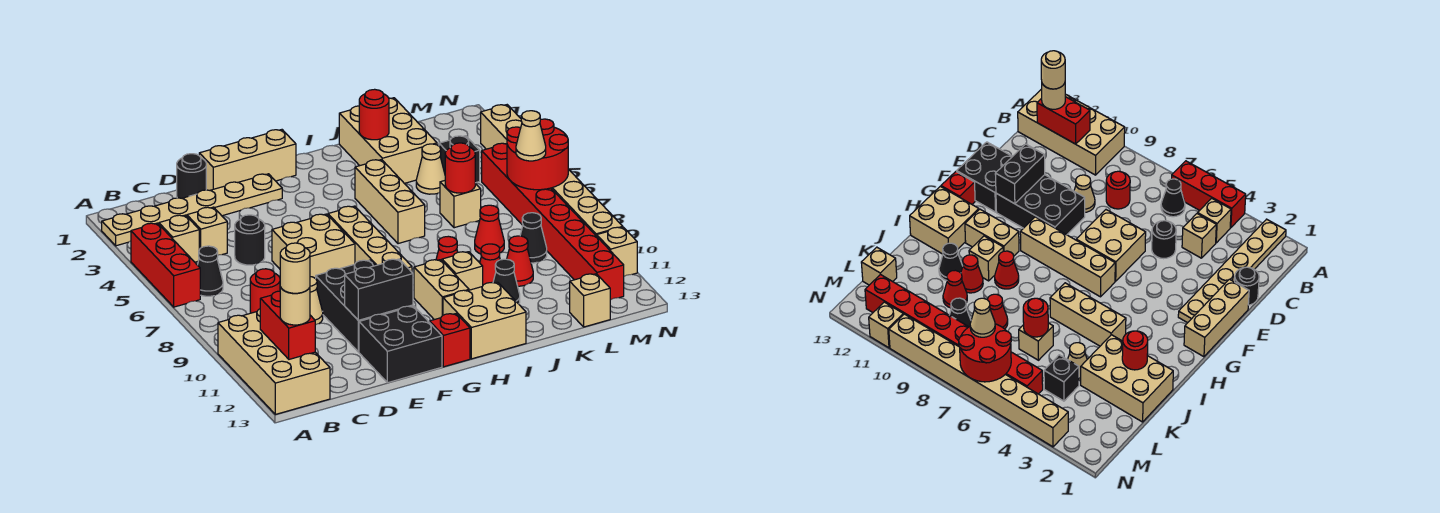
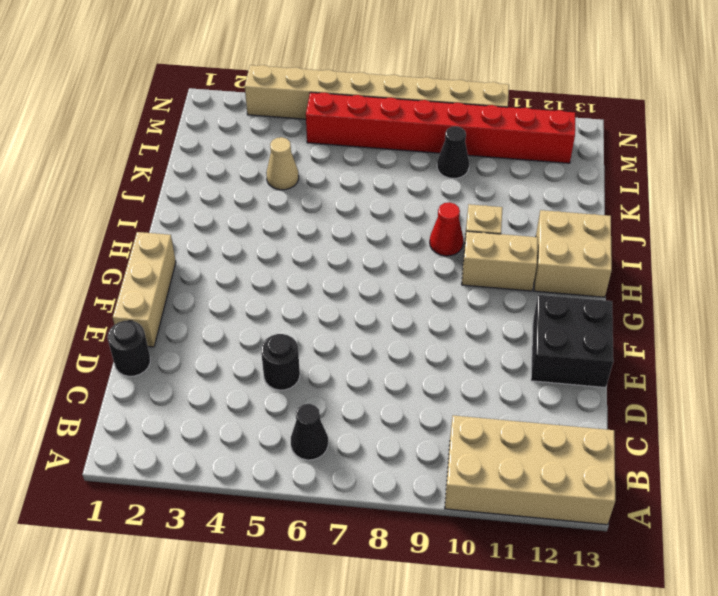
none -> tan 1x6 plate [102,174,282,246]
none -> red 1x3 brick [131,223,200,307]
none -> tan 1x1 brick [159,215,199,262]
none -> tan 1x1 brick [187,207,227,255]

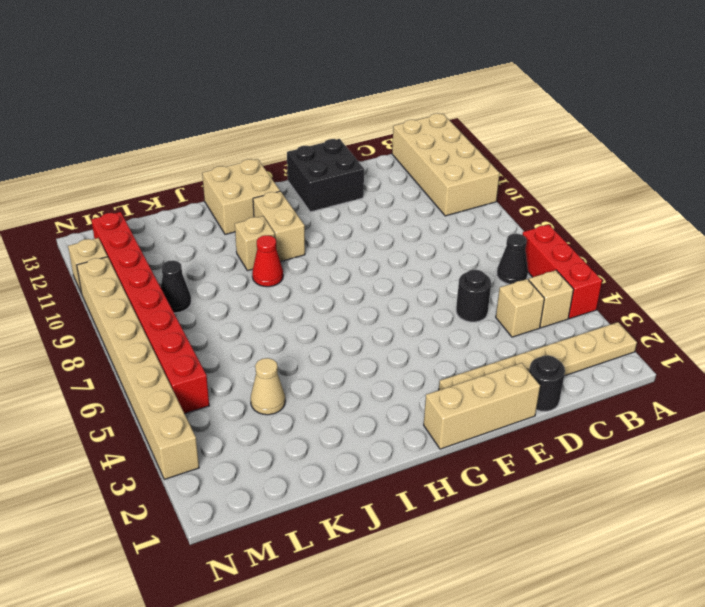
none -> red 1x1 round brick [250,269,280,313]
none -> tan 1x1 cone [310,277,323,325]
none -> tan 2x2 brick [272,214,355,278]
none -> black 2x3 brick [316,260,413,352]

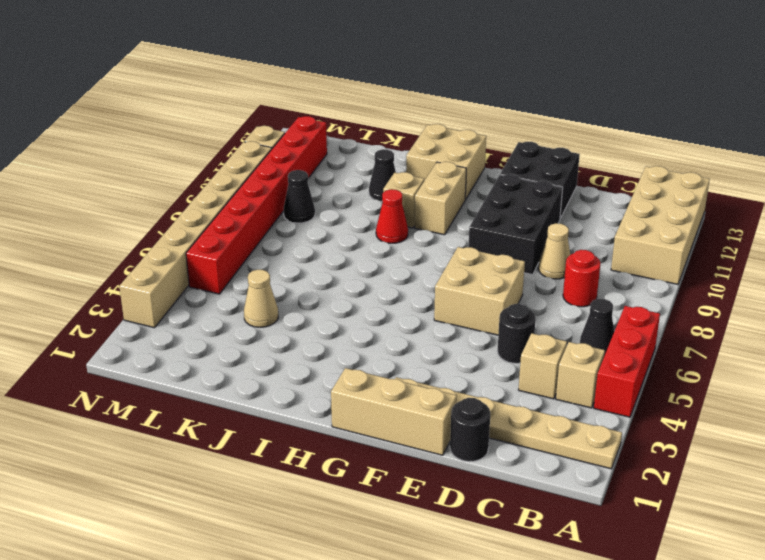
none -> tan 1x4 brick [328,206,412,272]
none -> red 1x1 brick [430,314,470,367]
none -> tan 1x3 brick [355,160,425,244]
none -> tan 2x3 brick [339,98,437,183]

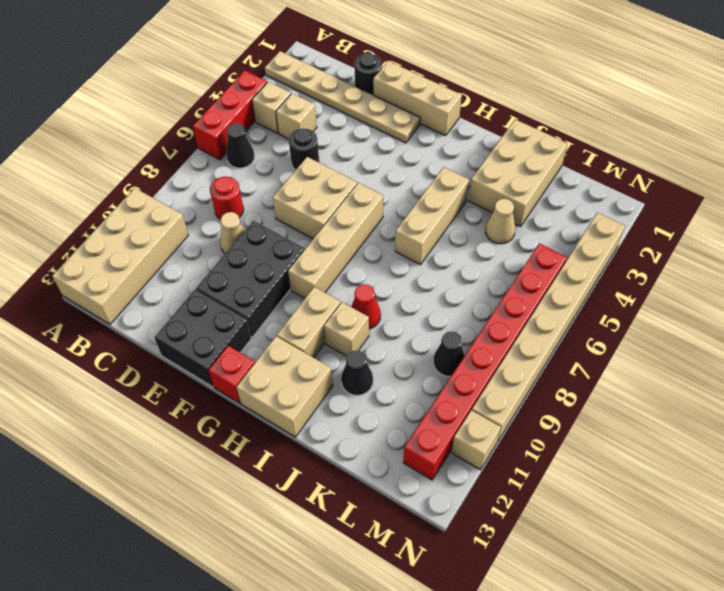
none -> red 1x1 cone [480,244,500,285]
none -> tan 1x1 brick [440,181,481,228]
none -> red 1x1 cone [475,205,504,254]
none -> red 1x1 cone [507,236,533,286]

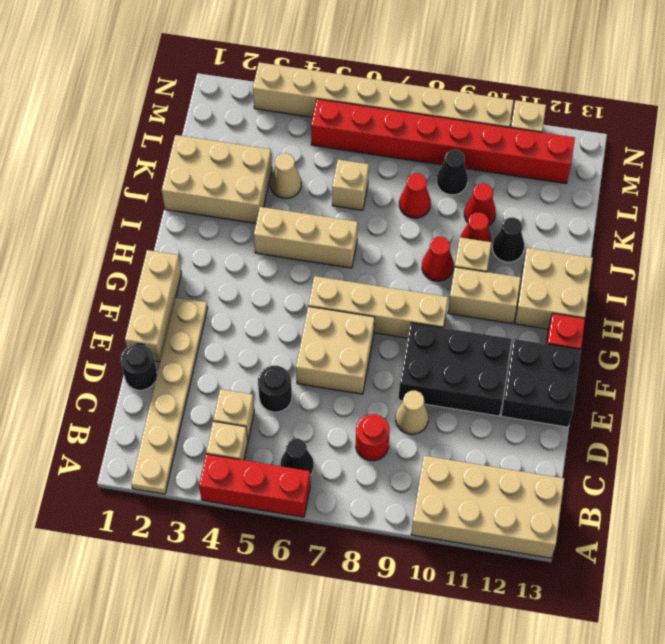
none -> black 1x1 brick [439,136,480,183]
none -> tan 1x1 brick [570,274,610,327]
none -> red 1x2 brick [260,291,315,359]
none -> black 1x2 brick [345,259,413,320]

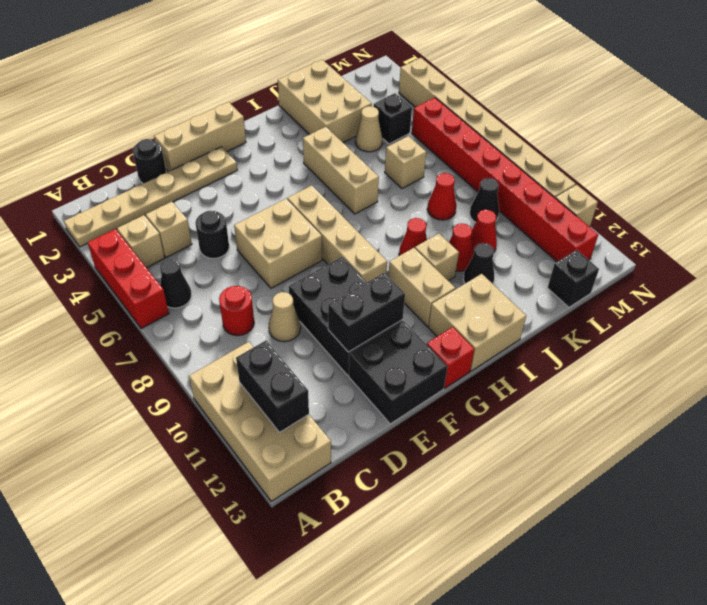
black 1x2 brick [236,341,309,432] -> red 1x2 brick [260,291,315,359]
black 1x1 brick [548,250,599,307] -> tan 1x1 brick [570,274,610,327]
none -> red 1x1 round brick [359,89,389,140]
none -> red 1x1 round brick [445,143,476,193]
none -> red 2x2 round brick [507,119,568,190]
none -> tan 1x1 round brick [280,287,310,325]

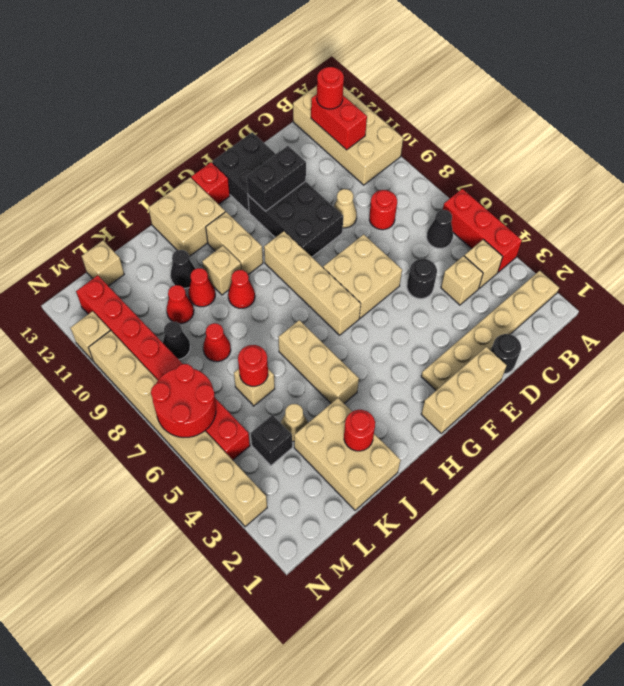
red 1x1 round brick [317,67,344,109] -> tan 1x1 round brick [280,287,310,325]
none -> tan 1x1 cone [516,111,546,161]
none -> tan 1x1 round brick [280,243,310,293]

